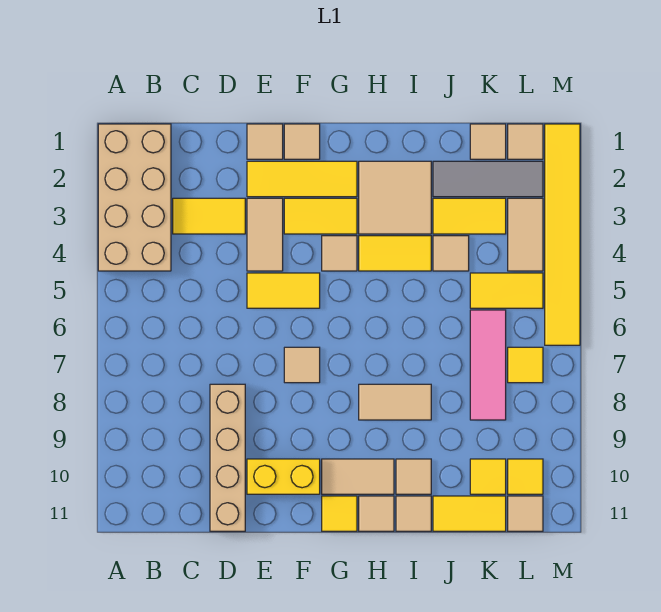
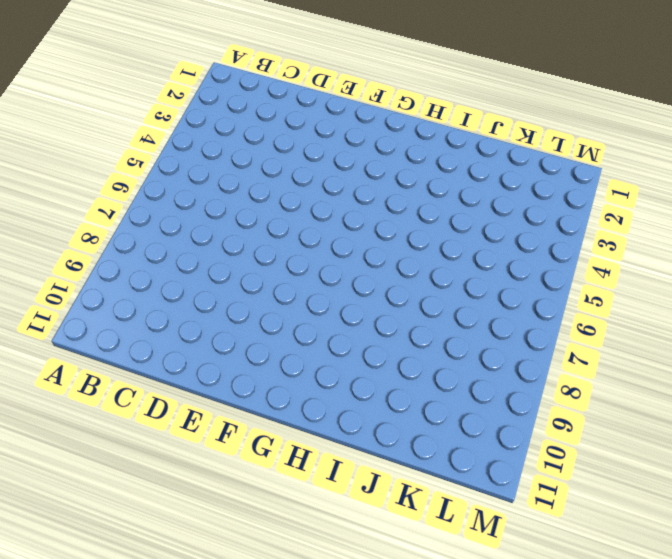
none -> tan 2x4 brick [98,124,171,271]
none -> yellow 1x2 tile [173,198,245,234]
none -> tan 1x4 brick [210,384,245,531]
none -> tan 1x1 tile [247,124,283,159]

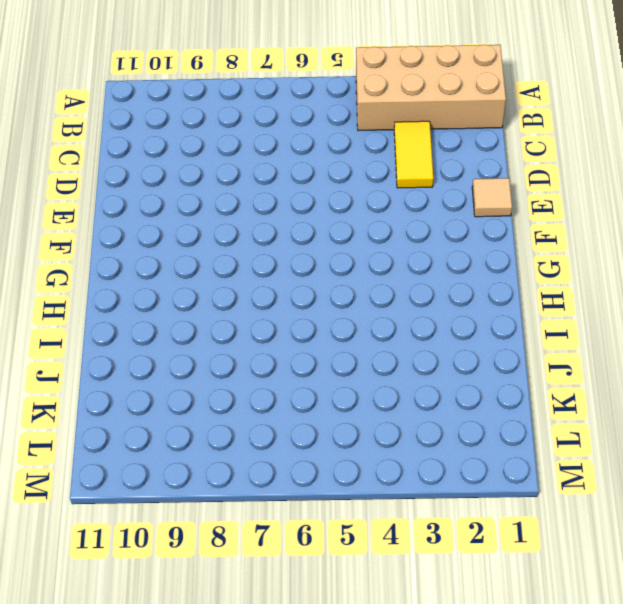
none -> tan 1x4 brick [210,384,245,531]
none -> yellow 1x3 tile [247,161,357,197]
none -> tan 1x2 tile [247,198,283,271]
none -> yellow 1x2 tile [247,273,320,308]

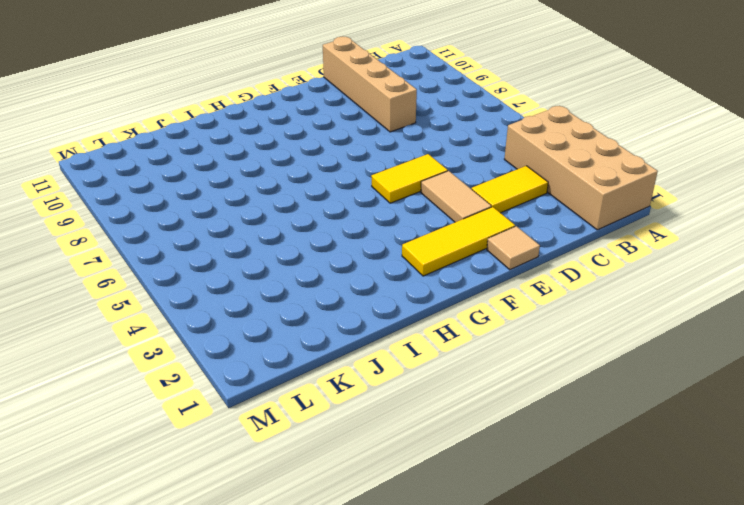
none -> yellow 1x2 brick [247,459,320,494]
none -> tan 1x1 tile [284,124,320,159]
none -> yellow 1x2 tile [284,198,357,234]
none -> tan 1x1 tile [284,347,320,383]

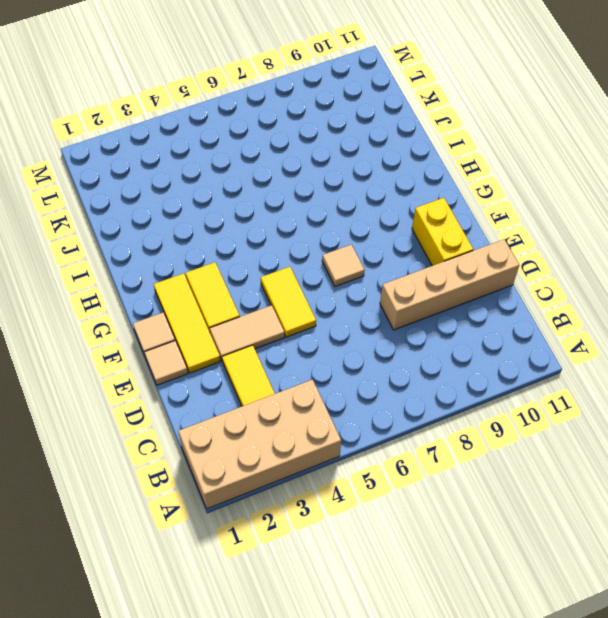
none -> tan 1x1 tile [322,236,357,271]
none -> tan 1x2 tile [322,459,394,494]
none -> yellow 1x1 tile [322,496,357,531]
none -> tan 2x2 tile [359,161,431,234]

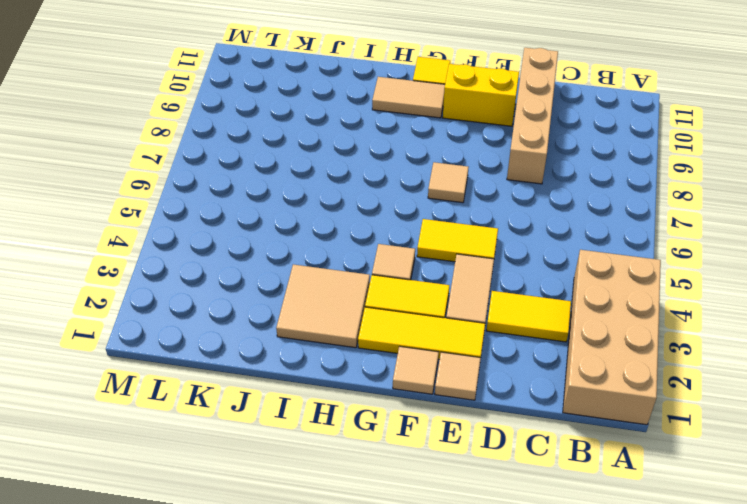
none -> yellow 1x2 tile [359,236,431,271]
none -> tan 1x2 tile [359,384,431,420]
none -> tan 1x1 tile [359,496,394,531]
none -> tan 1x1 tile [396,459,431,494]

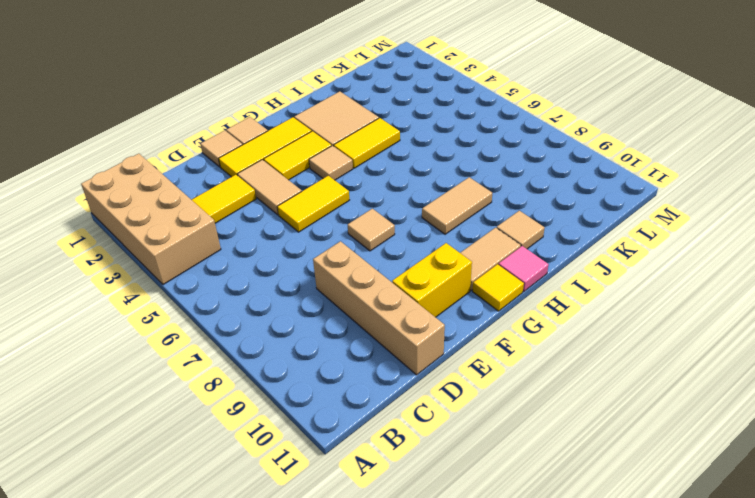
pink 1x1 tile [499,246,549,291] -> tan 1x1 tile [359,496,394,531]
none -> tan 1x1 tile [396,496,431,531]
none -> grey 1x3 tile [433,161,543,197]
none -> yellow 1x2 tile [433,198,506,234]
none -> tan 1x1 tile [433,236,469,271]

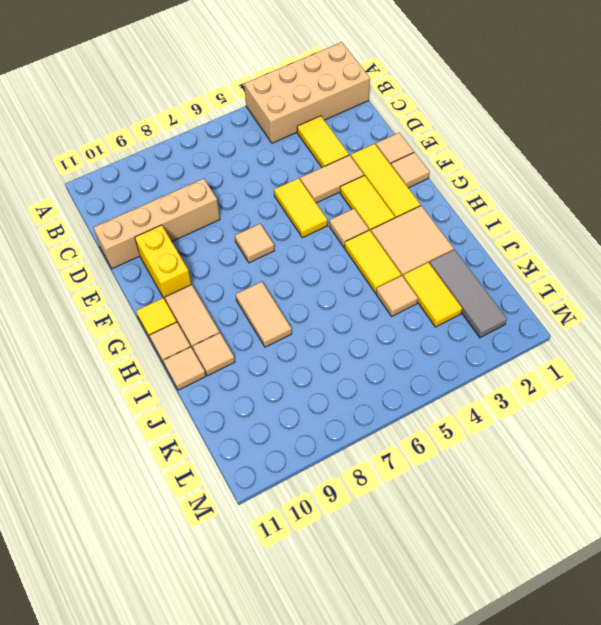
none -> yellow 1x2 tile [433,496,506,531]
none -> tan 1x1 tile [470,124,506,159]
none -> yellow 1x2 tile [470,273,543,308]
none -> pink 1x3 tile [470,310,506,420]

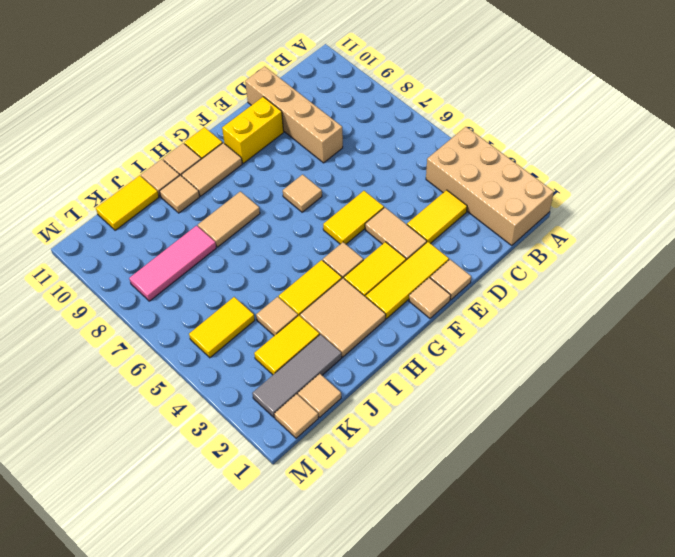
pink 1x3 tile [129,226,216,301] -> pink 1x3 tile turned to [470,310,506,420]
none -> yellow 1x1 tile [470,459,506,494]
none -> tan 1x2 tile [508,198,543,271]
none -> yellow 1x1 tile [508,347,543,383]
none -> yellow 1x1 tile [508,459,543,494]

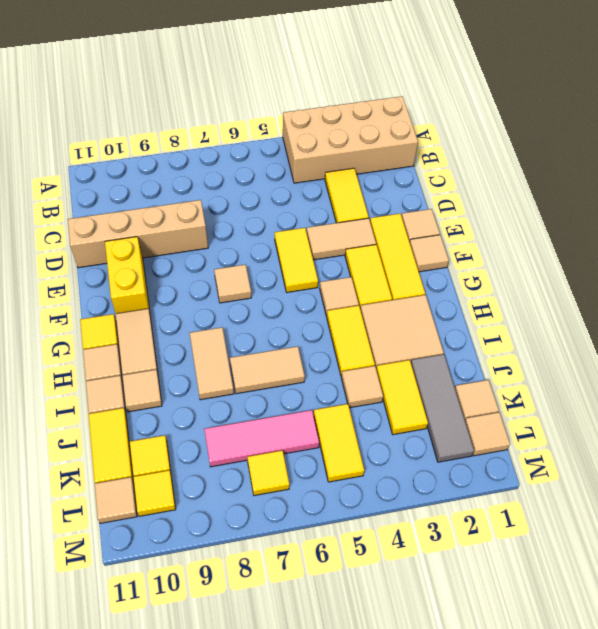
tan 1x2 tile [230,346,305,394] -> tan 1x2 tile moved to [508,198,543,271]
none -> yellow 1x6 tile [545,124,580,345]

